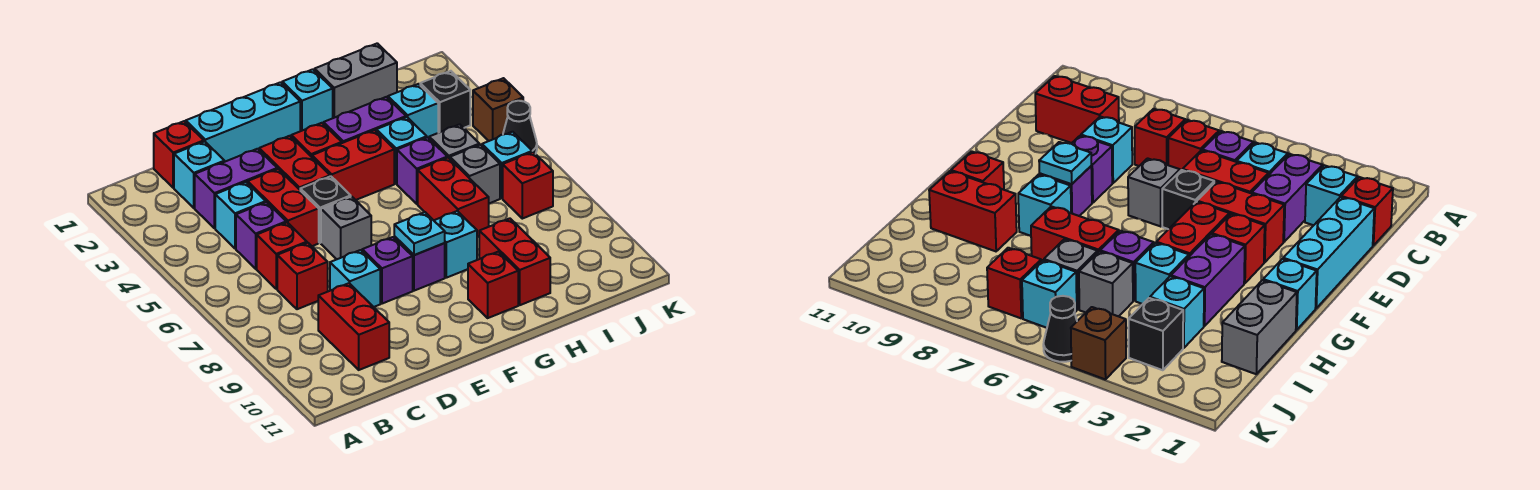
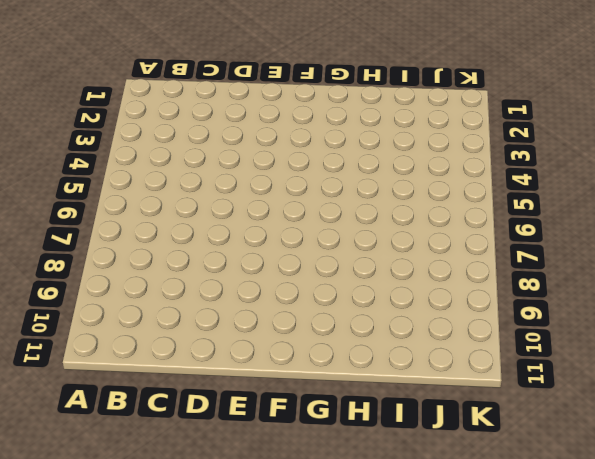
none -> red 1x1 brick [154,121,204,188]
none -> cyan 1x1 brick [174,141,224,208]
none -> purple 1x2 brick [195,149,277,228]
none -> cyan 1x1 brick [215,182,266,249]

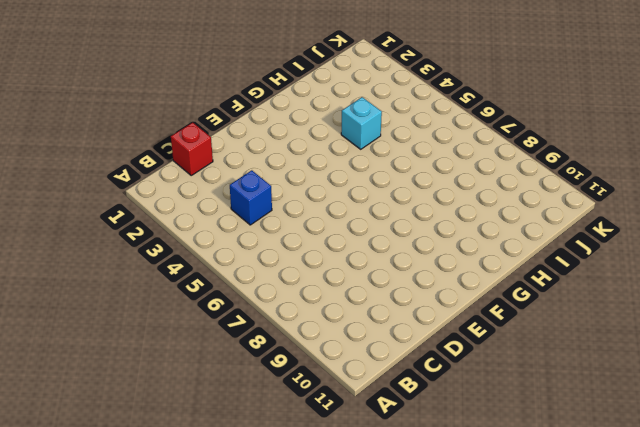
blue 1x1 brick [230,170,272,225] -> cyan 1x1 brick [215,182,266,249]
none -> cyan 1x1 brick [174,141,224,208]
none -> purple 1x2 brick [195,149,277,228]
none -> purple 1x1 brick [236,202,286,269]
none -> red 1x1 brick [257,222,307,289]

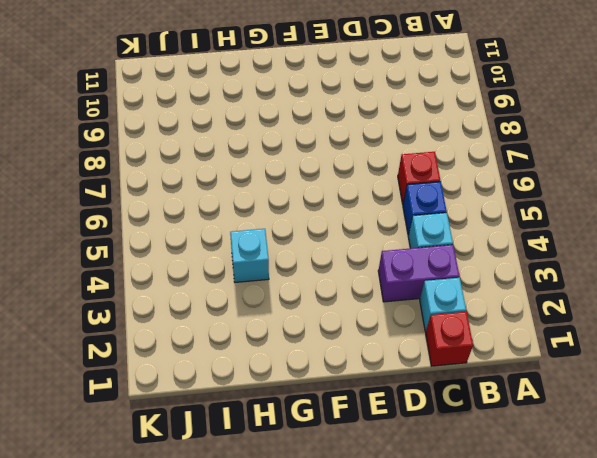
blue 1x1 brick [403,182,447,235] -> purple 1x1 brick [236,202,286,269]
none -> red 1x1 brick [277,243,328,309]
none -> red 1x2 brick [318,283,389,370]
none -> cyan 1x3 brick [186,82,300,162]
none -> red 1x2 brick [248,169,319,246]

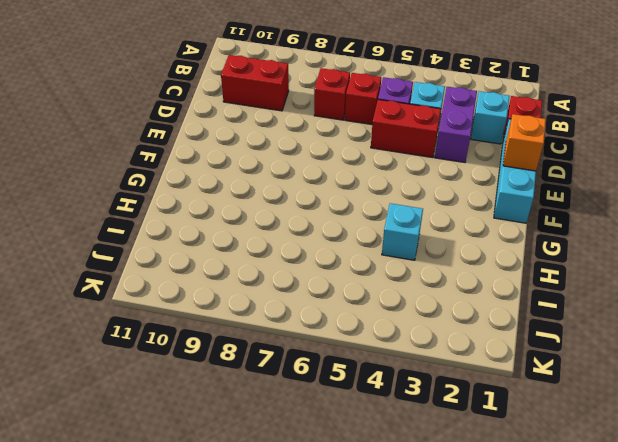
orange 1x1 brick [503,114,546,171] -> none
none -> cyan 1x1 brick [330,250,380,307]
none -> red 1x2 brick [259,136,330,190]
none -> black 1x1 brick [300,176,351,243]
none -> grey 1x1 brick [321,197,371,259]

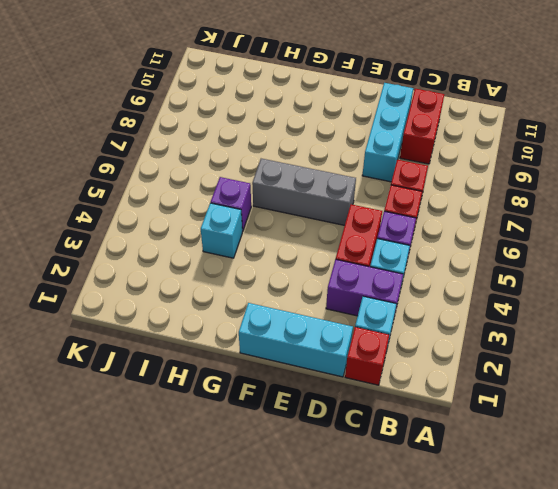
cyan 1x3 brick [362,83,413,182] -> cyan 1x1 brick [330,250,380,307]
grey 1x3 brick [252,159,356,225] -> grey 1x1 brick [321,197,371,259]
none -> red 1x2 brick [259,136,330,190]
none -> black 1x1 brick [300,176,351,243]
none -> purple 1x1 brick [362,237,413,304]
none -> red 1x1 brick [291,123,342,157]

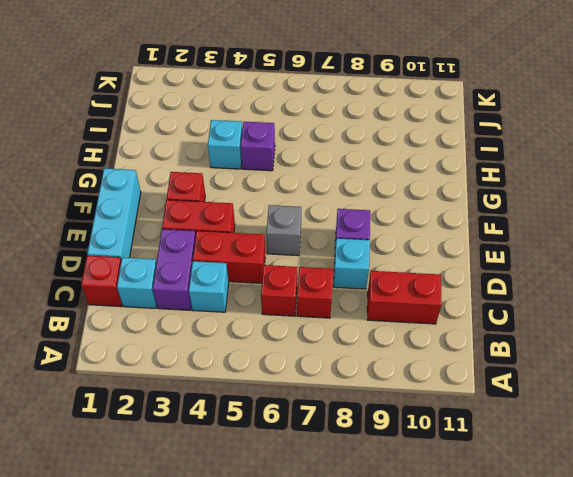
none -> purple 1x1 brick [236,202,286,269]
none -> black 1x1 brick [300,176,351,243]
none -> red 1x2 brick [312,130,394,200]
none -> purple 1x1 brick [394,237,445,291]

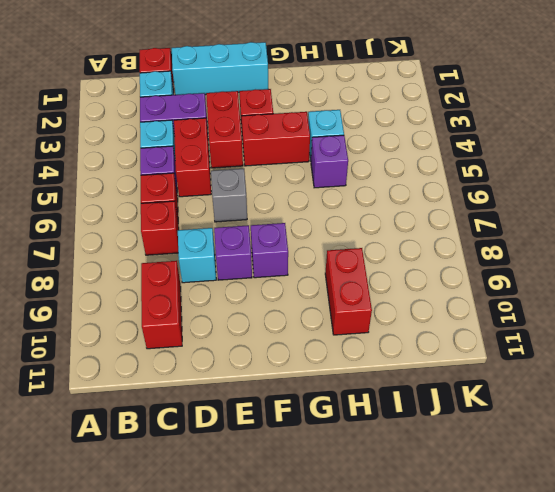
none -> black 1x1 brick [300,176,351,243]
none -> cyan 1x1 brick [282,69,333,131]
none -> purple 1x2 brick [324,97,406,143]
none -> cyan 1x1 brick [434,211,477,278]

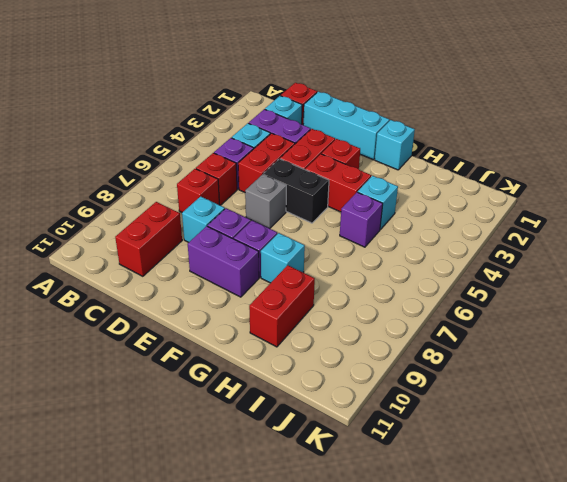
black 1x2 brick [263,159,329,223] -> black 1x1 brick [300,176,351,243]
purple 1x2 brick [188,226,259,297] -> purple 1x2 brick moved to [324,97,406,143]
none -> red 1x1 brick [468,252,518,318]
none -> grey 1x2 brick [315,43,397,118]
none -> red 1x2 brick [418,158,489,237]
none -> cyan 1x1 brick [388,84,438,138]

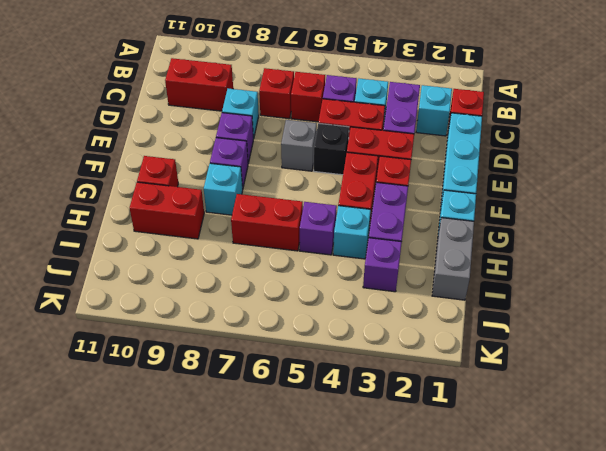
purple 1x1 brick [363,238,402,292] -> cyan 1x1 brick [388,84,438,138]
none -> grey 1x1 brick [429,124,480,159]
none -> grey 1x1 brick [450,145,500,203]
none -> black 1x1 brick [420,71,470,133]
none -> cyan 1x1 brick [482,132,532,198]

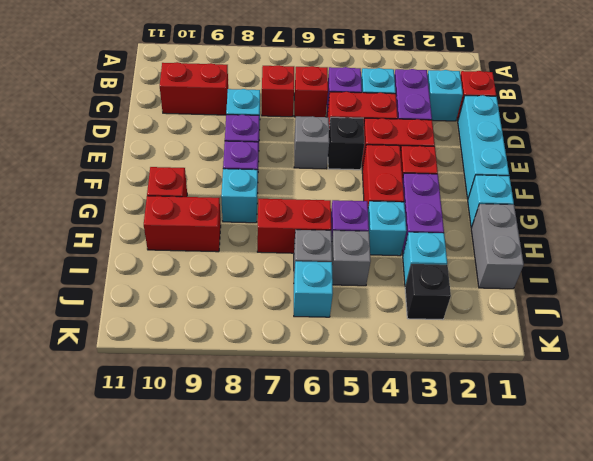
none -> red 1x1 brick [503,152,553,219]
none -> brown 1x1 brick [473,78,523,141]
none -> black 1x1 cone [503,101,537,154]
none -> cyan 1x1 plate [394,212,445,255]

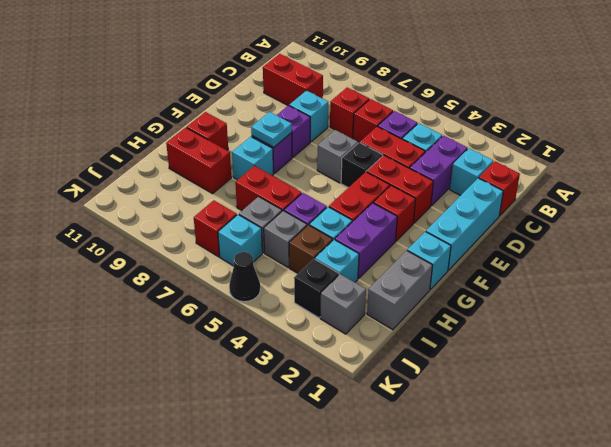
brown 1x1 brick [289,225,333,273] -> brown 1x1 brick moved to [473,78,523,141]
grey 1x1 brick [320,274,366,334] -> none

